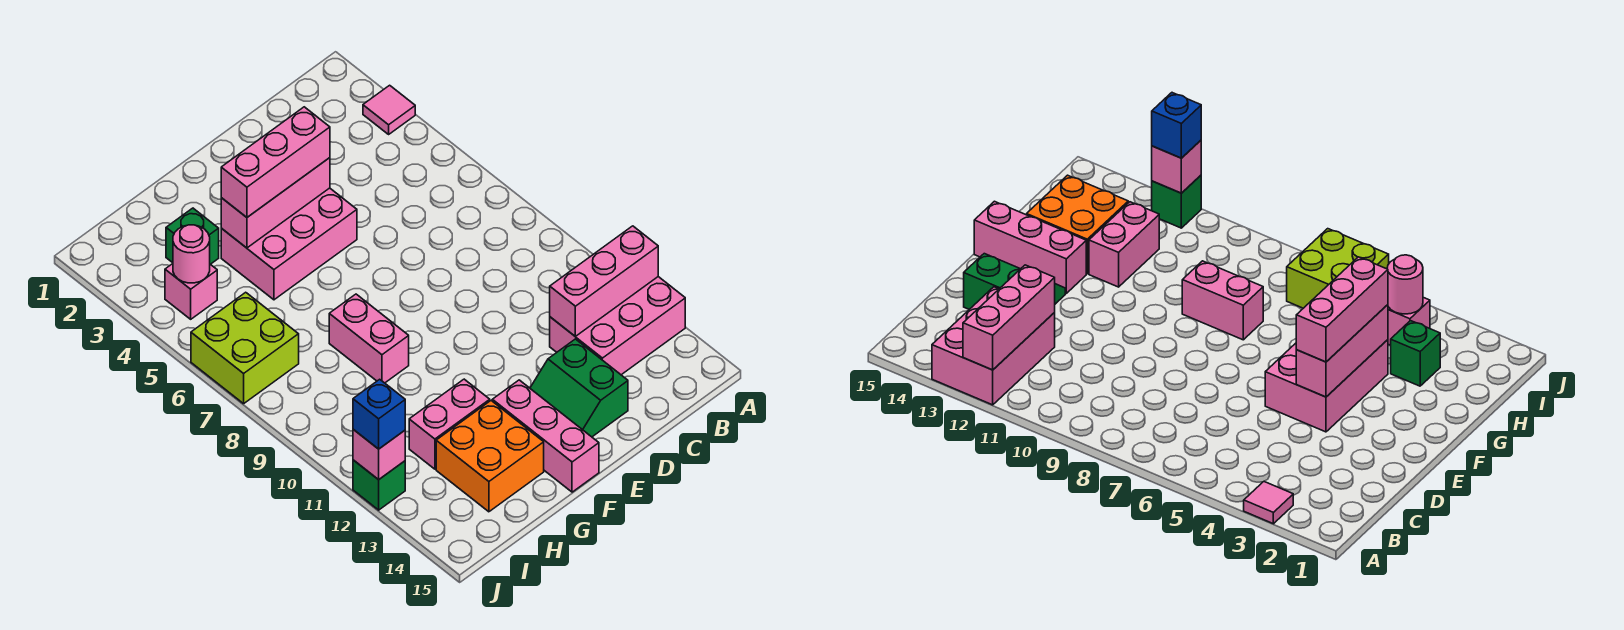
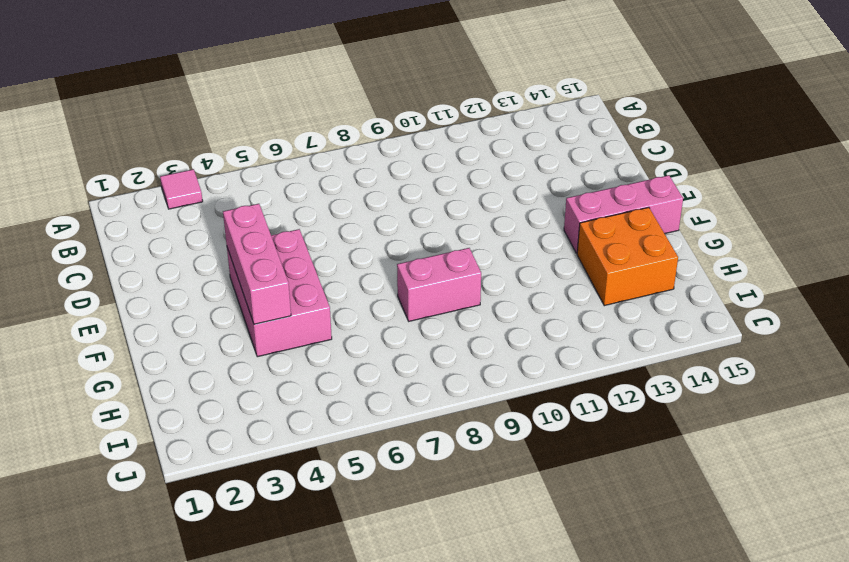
none -> pink 2x3 brick [550,277,685,375]
none -> green 2x2 slope [530,339,628,437]
none -> pink 1x2 brick [409,379,490,469]

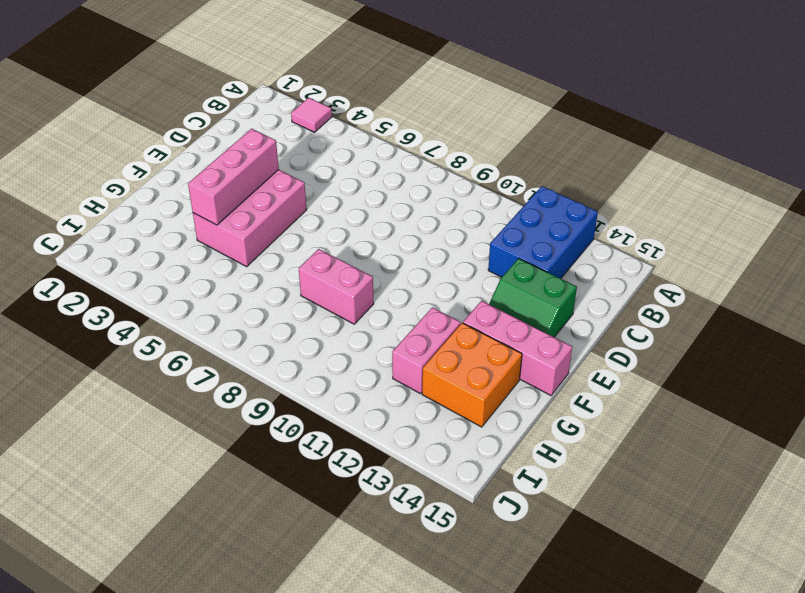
blue 2x3 brick [488,186,598,279] -> pink 2x3 brick [550,277,685,375]
none -> green 1x1 brick [166,208,219,264]
none -> pink 1x1 brick [165,264,217,319]
none -> lime 2x2 brick [191,292,299,404]

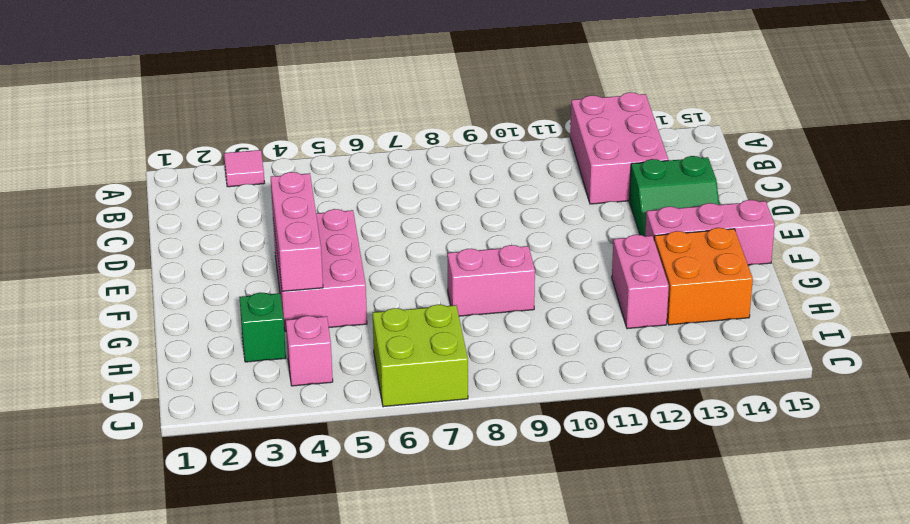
none -> green 1x1 brick [353,460,405,510]
none -> pink 1x3 brick [550,226,658,336]
none -> pink 1x1 round brick [173,225,210,283]

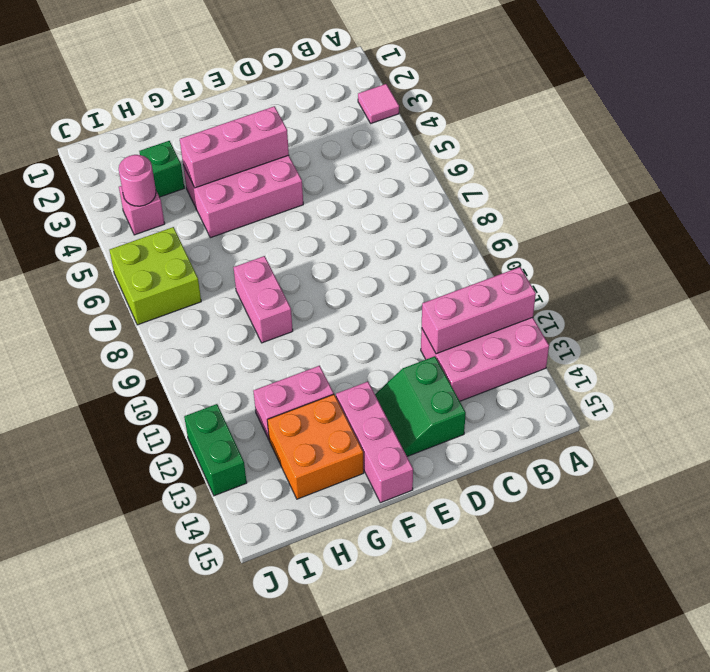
green 1x2 brick [184,404,247,496] -> green 1x1 brick [353,460,405,510]
none -> pink 1x1 brick [353,429,405,480]
none -> pink 1x3 brick [221,107,330,217]
none -> blue 1x1 brick [353,379,405,449]

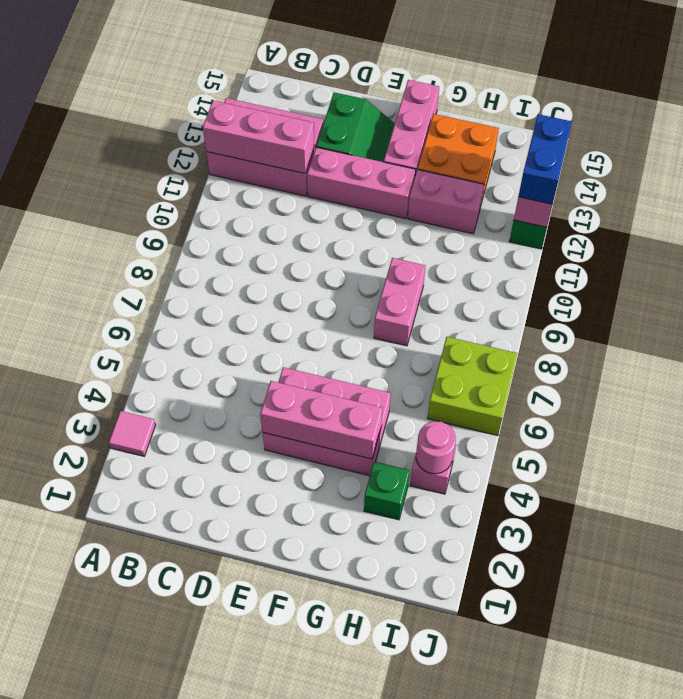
pink 1x3 brick [307,147,416,219] -> pink 1x3 brick moved to [221,107,330,217]
blue 1x2 brick [518,114,572,204] -> blue 1x1 brick [353,379,405,449]

